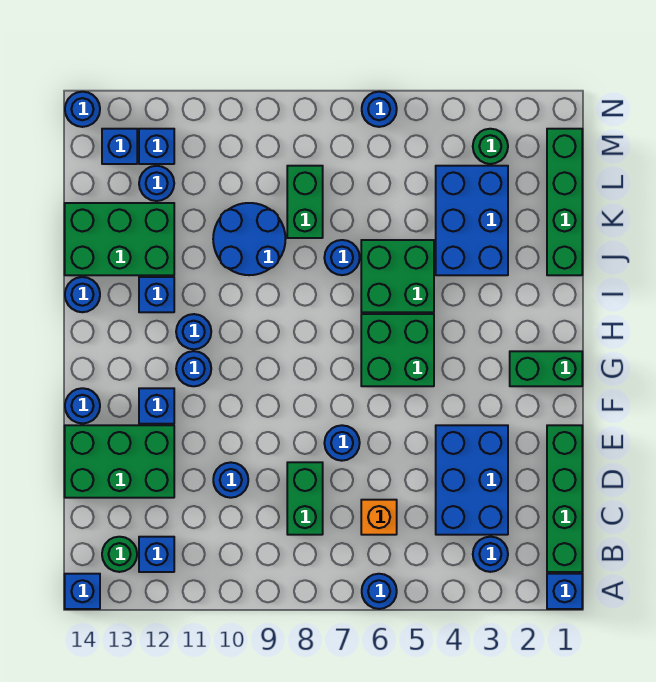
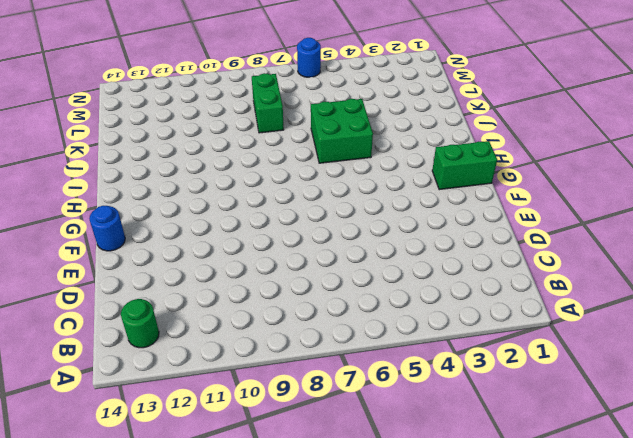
none -> blue 1x1 brick [547,574,582,609]
none -> blue 1x1 round brick [362,574,397,609]
none -> blue 1x1 brick [65,574,100,609]
none -> green 1x4 brick [547,425,582,572]

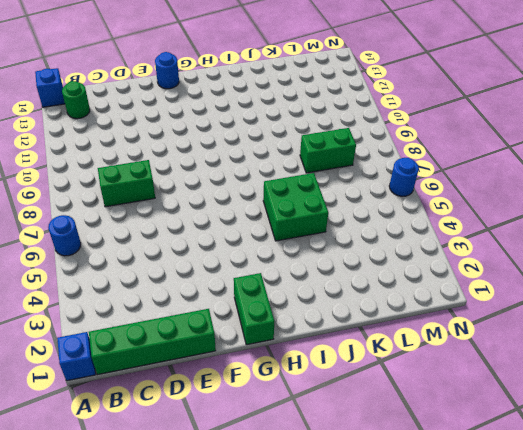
none -> blue 1x1 round brick [473,537,508,572]
none -> blue 1x1 brick [139,537,174,572]
none -> blue 2x3 brick [436,425,508,535]
none -> orange 1x1 brick [361,500,397,535]

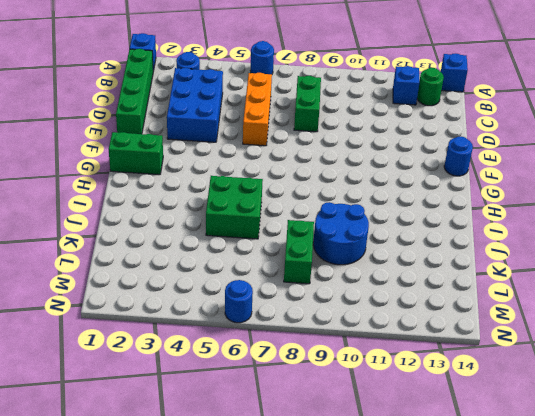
orange 1x3 brick [243,73,272,146] -> orange 1x1 brick [361,500,397,535]
none -> blue 1x1 round brick [213,462,248,498]
none -> green 2x3 brick [65,425,174,498]
none -> blue 1x1 round brick [324,425,360,461]
none -> blue 1x1 brick [139,388,174,424]

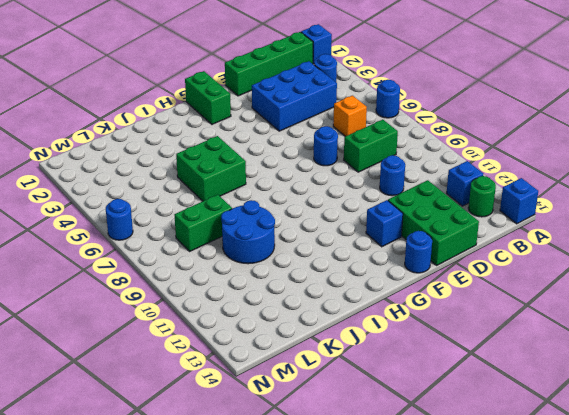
none -> green 2x2 brick [361,314,434,386]
none -> blue 1x1 round brick [176,351,211,386]
none -> blue 1x1 round brick [176,314,211,349]
none -> blue 1x1 brick [139,277,174,312]

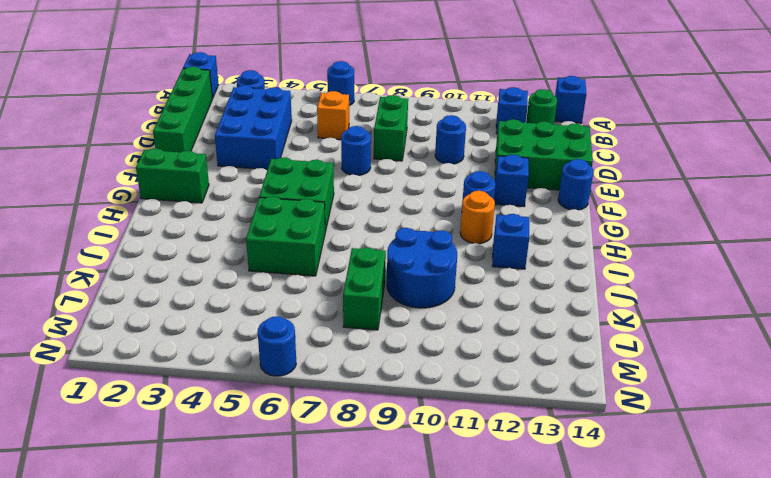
orange 1x1 round brick [460,191,495,244] -> blue 1x1 round brick [176,314,211,349]
none -> blue 1x1 round brick [65,277,100,312]
none -> green 1x4 brick [547,129,582,275]
none -> blue 2x3 brick [436,166,508,275]
none -> blue 1x1 round brick [324,240,360,275]

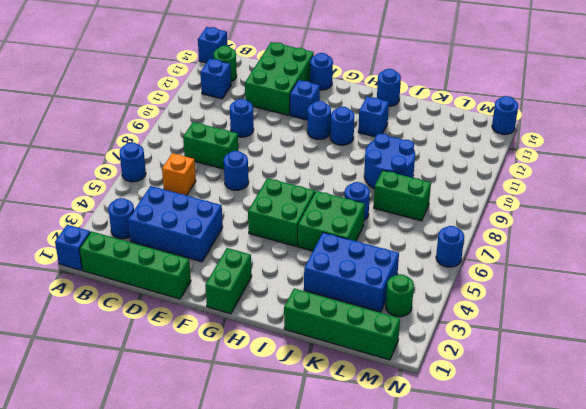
none -> green 2x3 brick [65,203,174,275]
none -> blue 1x1 round brick [139,166,174,201]
none -> blue 1x1 brick [139,129,174,164]
none -> blue 1x1 brick [102,129,137,164]

